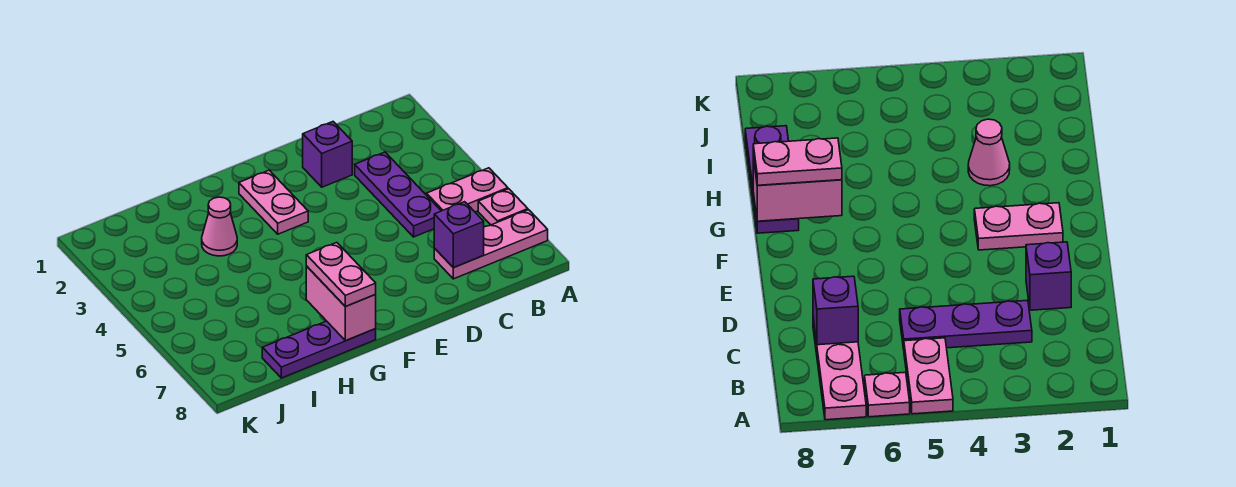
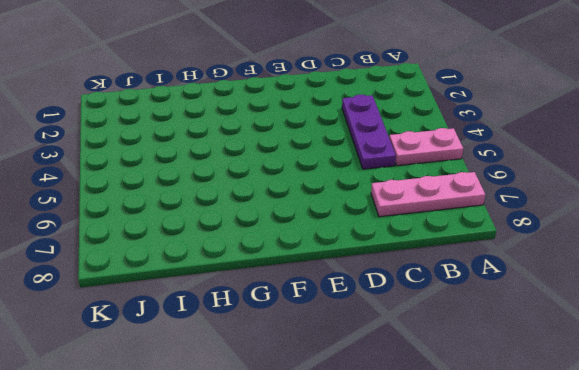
none -> pink 1x1 plate [478,189,528,225]
none -> purple 1x1 brick [303,122,352,187]

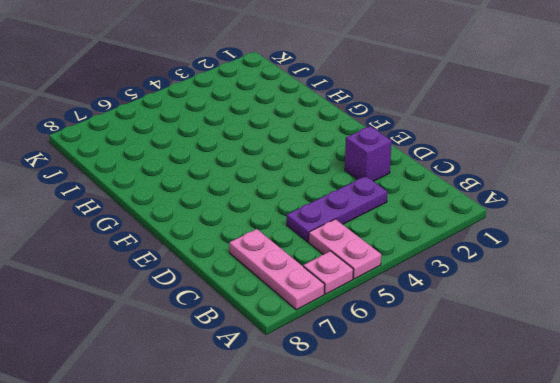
none -> pink 1x2 plate [239,170,308,234]
none -> purple 1x3 plate [262,321,376,378]

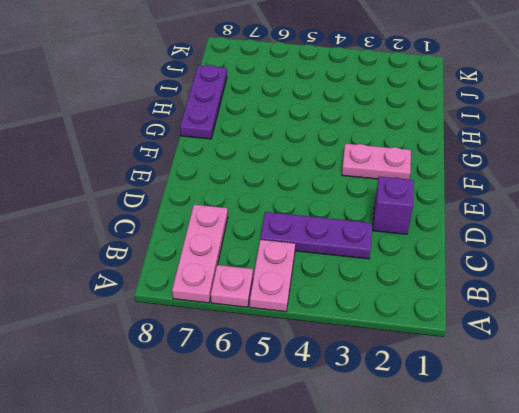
none -> pink 1x1 cone [202,197,237,256]
none -> purple 1x1 brick [434,202,484,268]

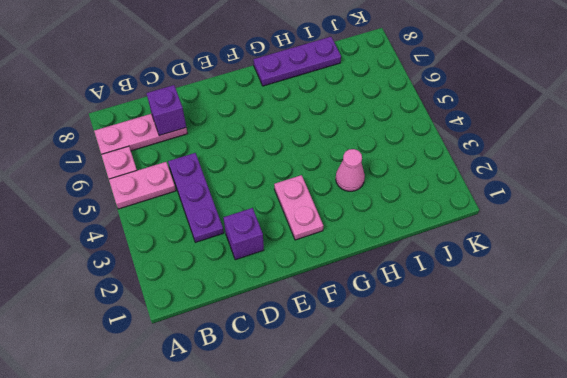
none -> pink 1x2 brick [306,266,376,341]
none -> pink 1x2 plate [306,242,376,307]

